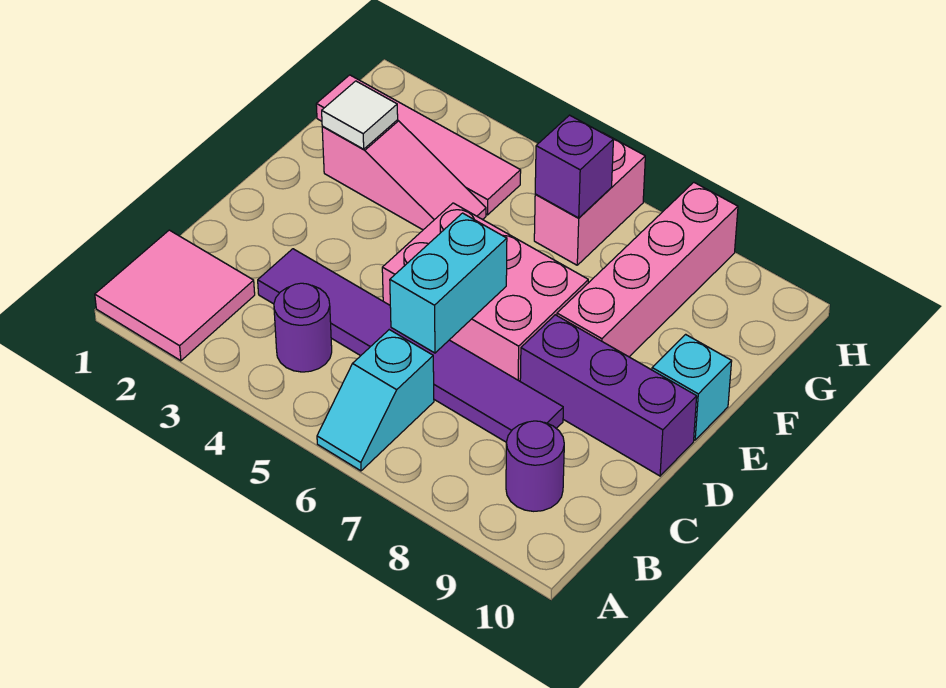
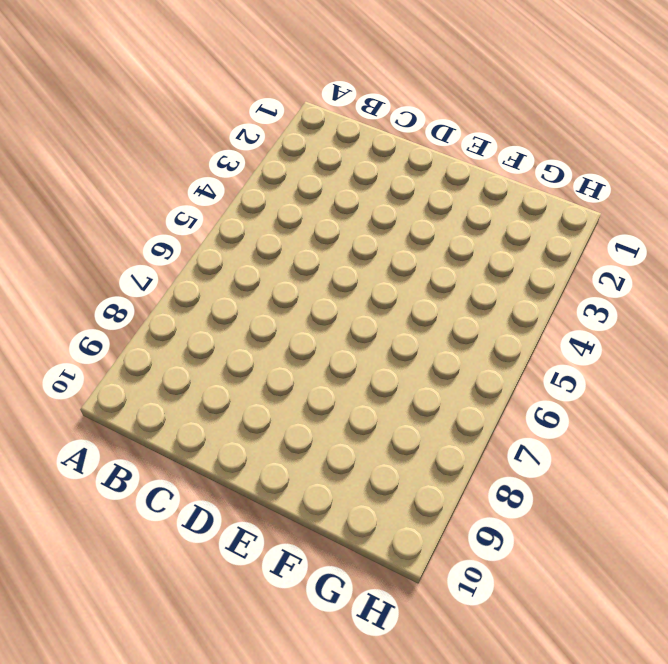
none -> pink 2x2 tile [95,230,255,361]
none -> cyan 1x2 slope [317,330,434,471]
none -> purple 1x1 round brick [274,283,332,372]

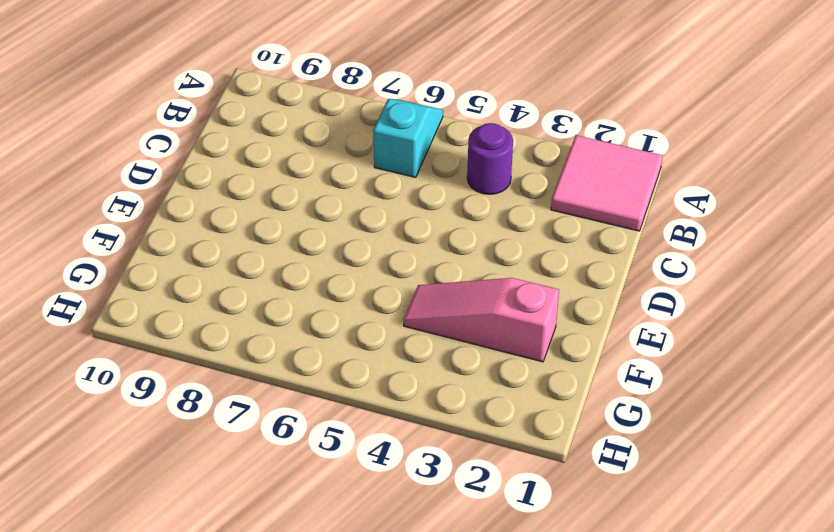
none -> purple 1x1 round brick [506,421,564,511]
none -> purple 1x6 tile [258,249,563,442]
none -> pink 2x3 brick [382,203,588,381]

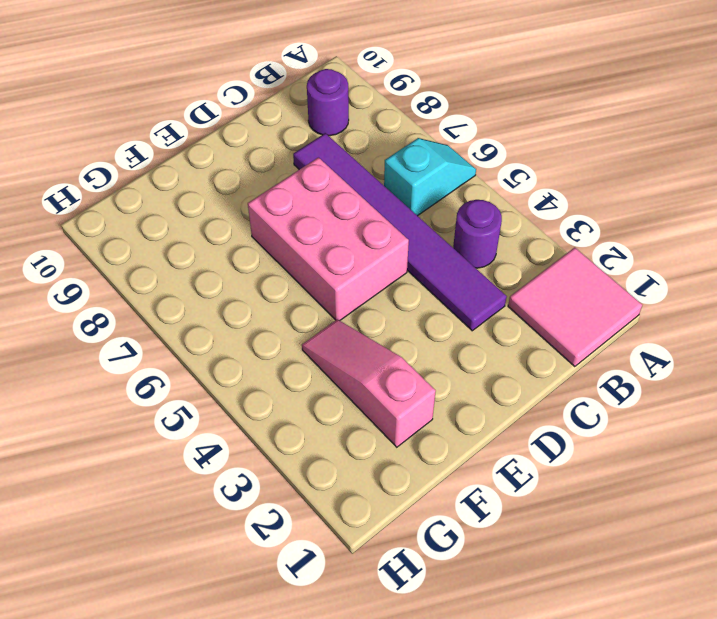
none -> purple 1x3 brick [520,315,697,476]
none -> pink 1x4 brick [557,182,738,357]
none -> cyan 1x1 brick [652,334,732,440]

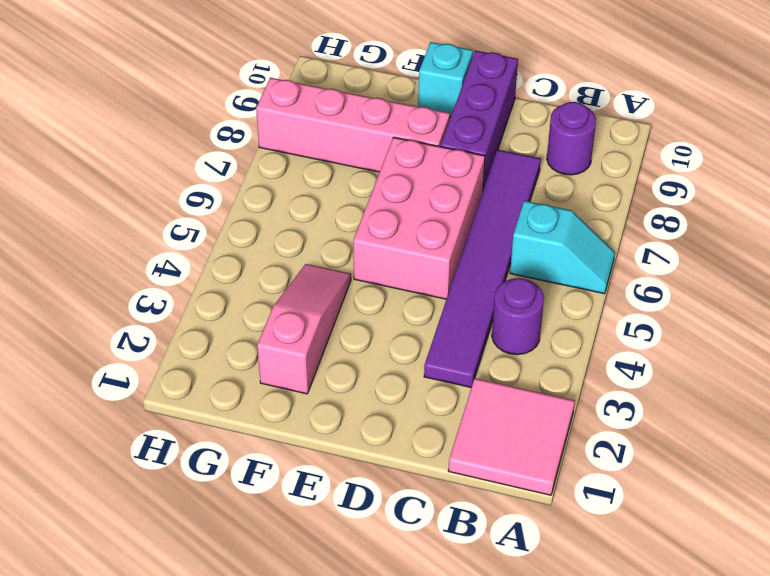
none -> pink 1x4 tile [316,75,521,215]
none -> pink 1x2 brick [534,133,645,265]
none -> cyan 1x2 brick [390,213,507,353]

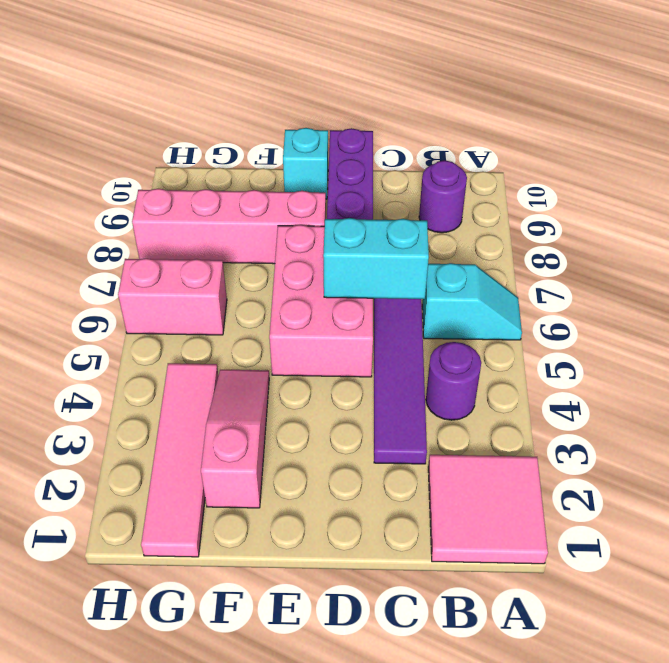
none -> white 1x1 tile [322,81,398,149]
none -> purple 1x1 brick [535,115,613,218]

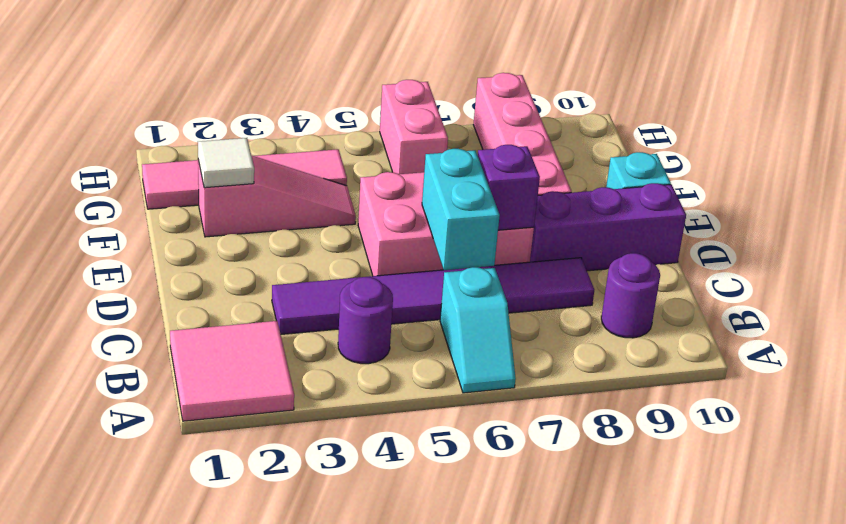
purple 1x1 brick [478,145,540,230] -> purple 1x1 brick moved to [535,115,613,218]

